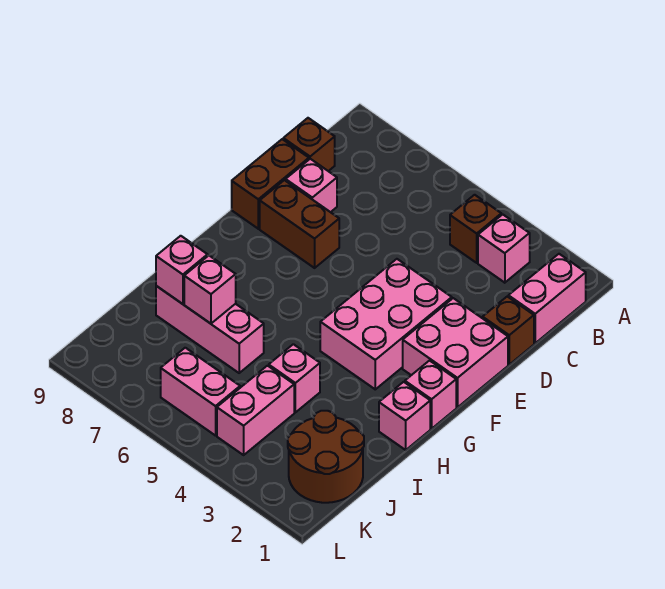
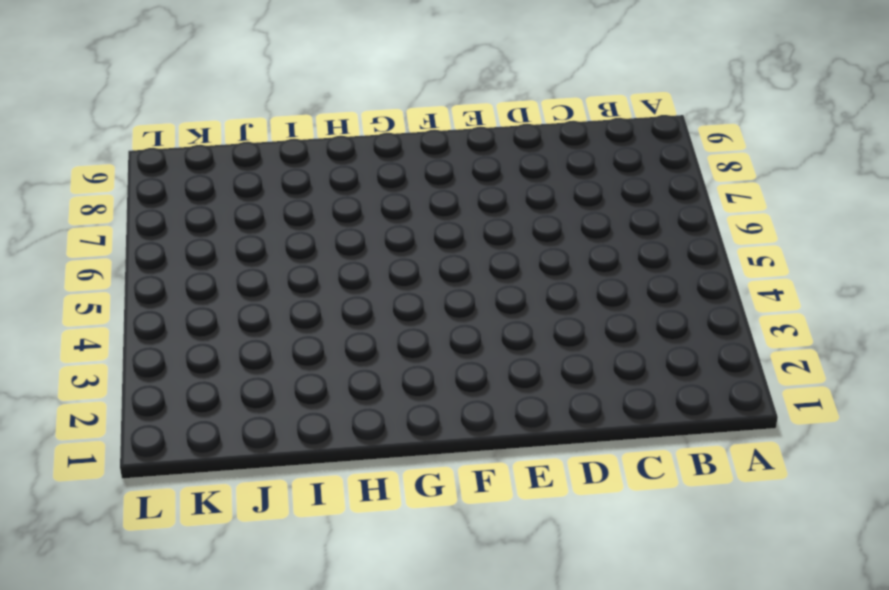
none -> pink 1x2 brick [508,254,586,343]
none -> pink 1x1 brick [478,214,530,283]
none -> brown 1x1 brick [450,195,501,263]

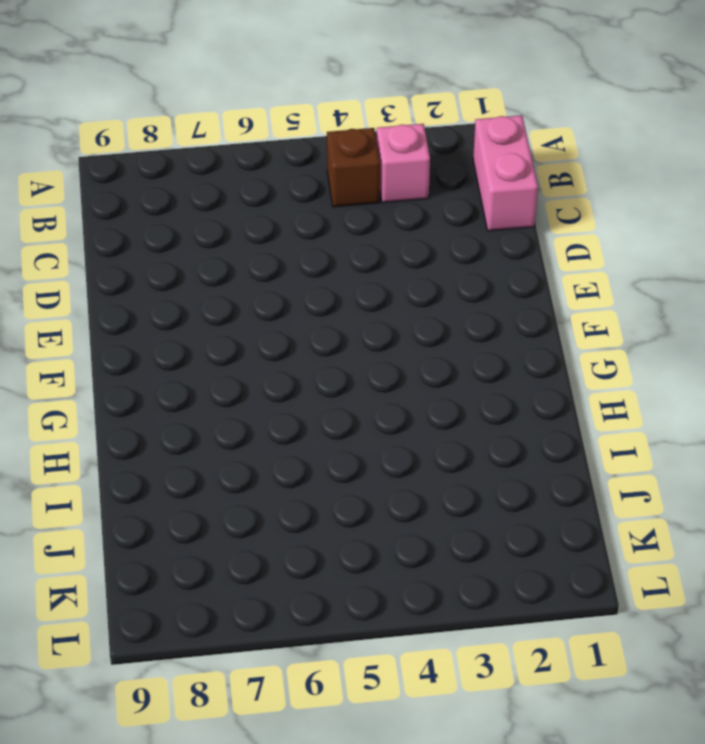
none -> brown 1x1 brick [283,118,335,171]
none -> brown 1x1 brick [483,296,534,364]
none -> pink 1x1 brick [286,159,337,212]

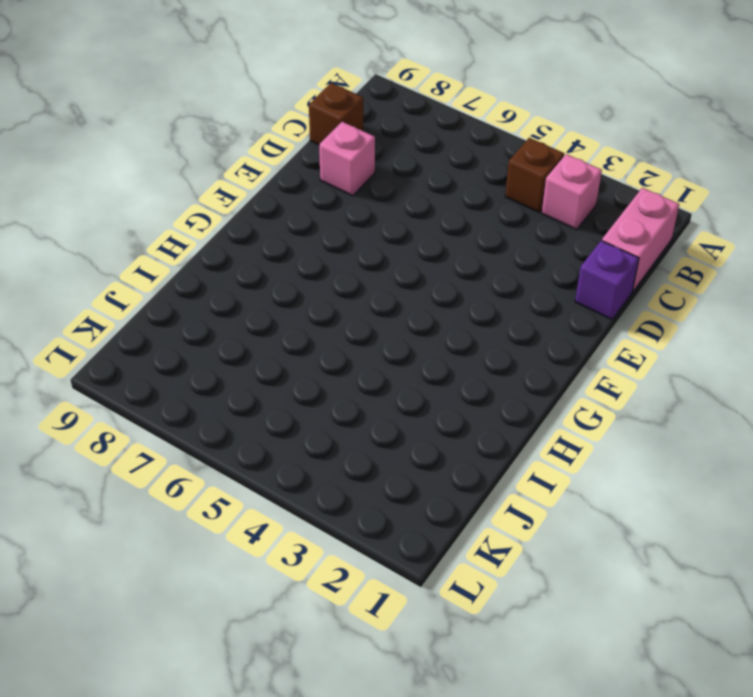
purple 1x1 brick [575,241,639,319] -> brown 1x1 brick [483,296,534,364]
none -> brown 1x2 brick [232,139,309,229]
none -> pink 2x2 brick [403,298,508,407]
none -> pink 2x3 brick [320,259,452,389]

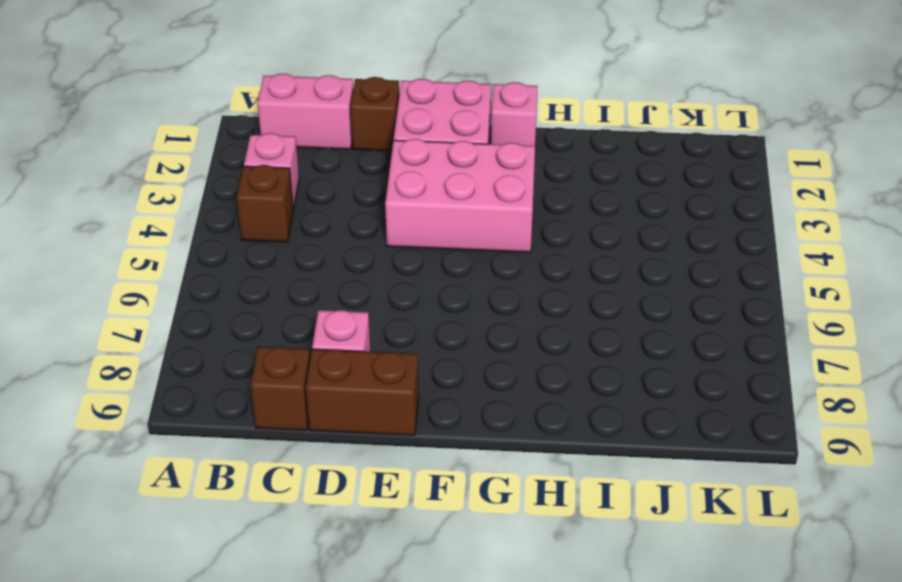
none -> brown 1x2 brick [260,180,339,268]
none -> pink 1x1 brick [379,382,430,450]
none -> pink 1x1 brick [269,344,320,412]

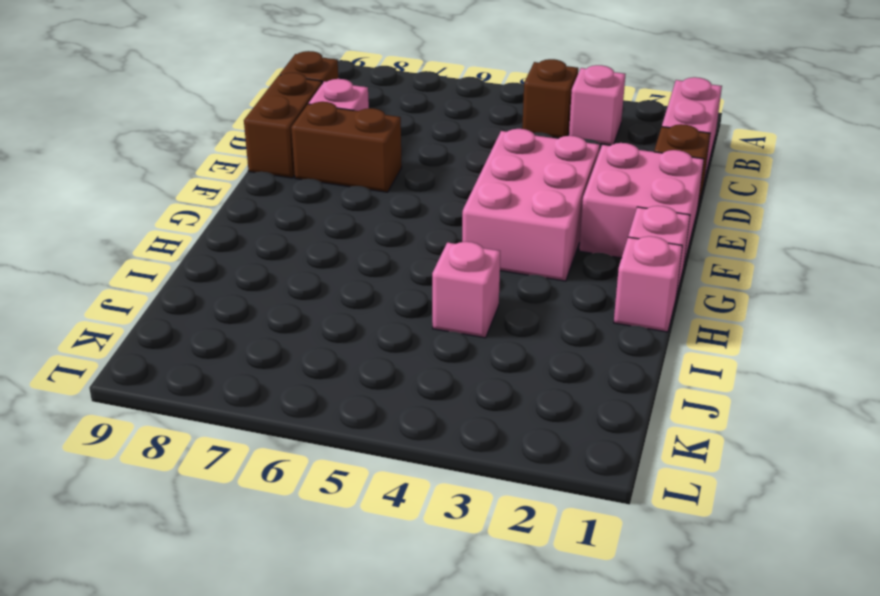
none -> pink 1x3 brick [156,286,264,373]
none -> brown 2x2 round brick [288,411,364,503]
none -> pink 1x2 brick [217,366,294,455]

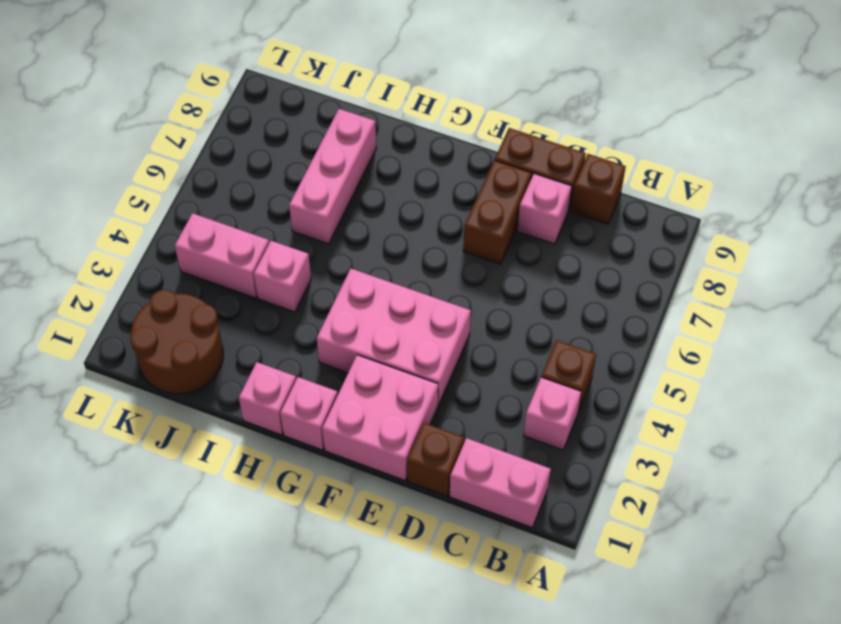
none -> pink 1x2 brick [161,348,240,436]
none -> pink 1x1 brick [184,256,236,324]
none -> pink 1x1 brick [156,236,208,304]

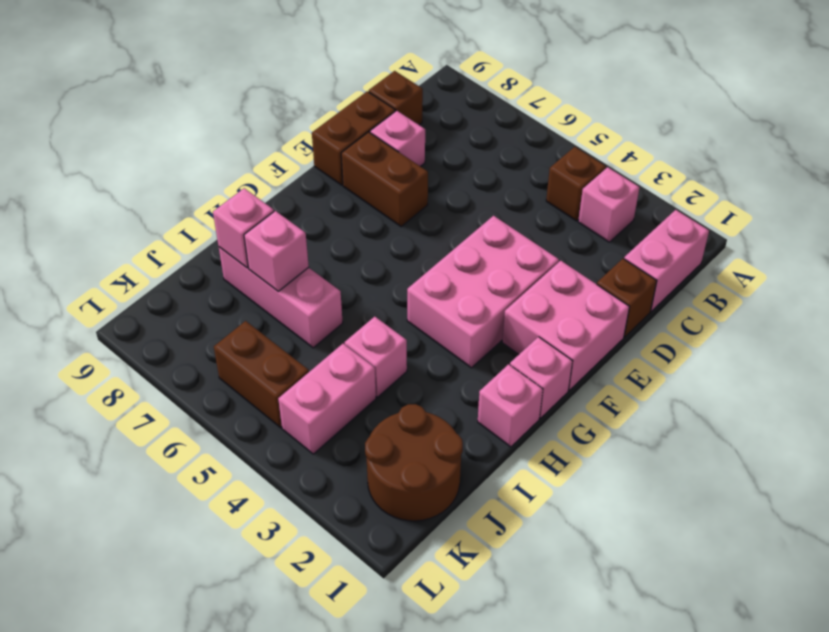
brown 1x2 brick [214,321,309,428] -> pink 1x2 brick [161,348,240,436]

